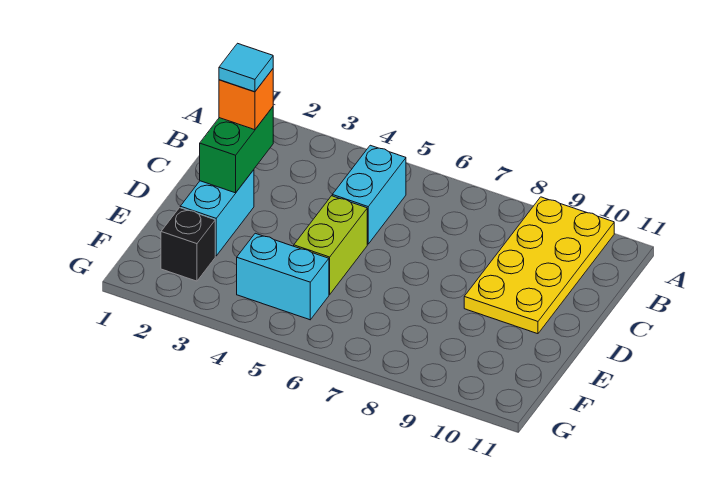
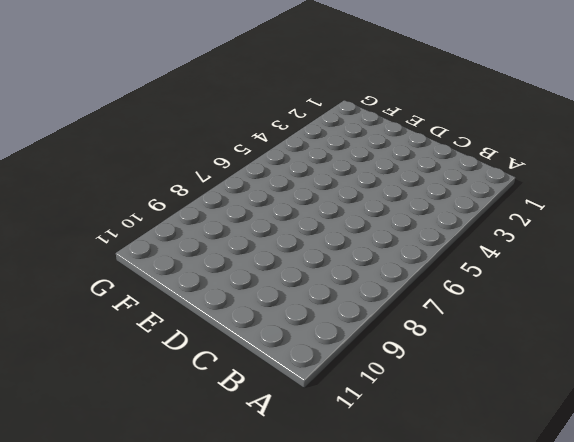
none -> yellow 2x4 plate [464,197,614,334]
none -> cyan 1x2 brick [332,145,406,244]

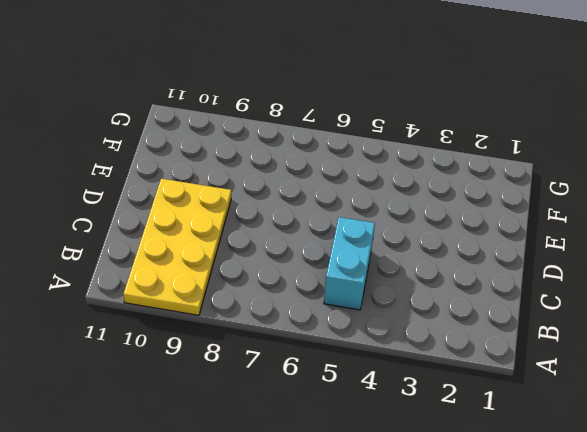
none -> cyan 1x2 brick [180,170,254,256]
none -> lime 1x2 brick [294,196,367,295]

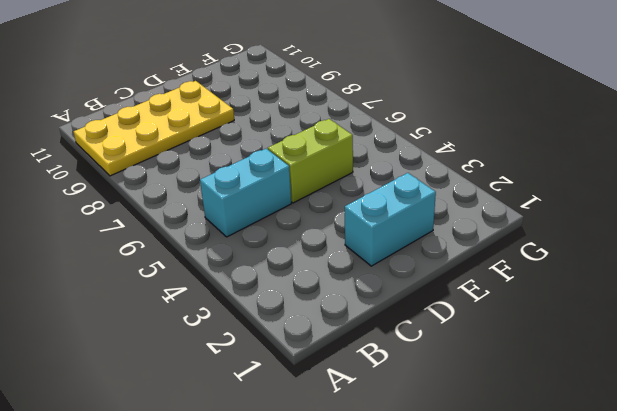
none -> black 1x1 brick [161,208,215,281]
none -> cyan 1x2 brick [237,233,329,320]

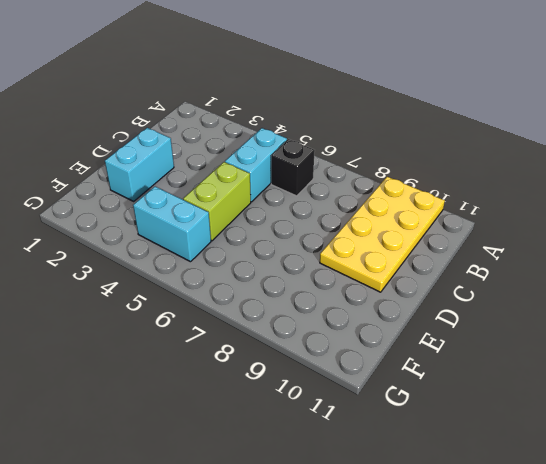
black 1x1 brick [271,139,315,196] -> black 1x1 brick moved to [161,208,215,281]
none -> green 1x2 brick [200,107,273,193]
none -> orange 1x1 brick [219,69,273,130]

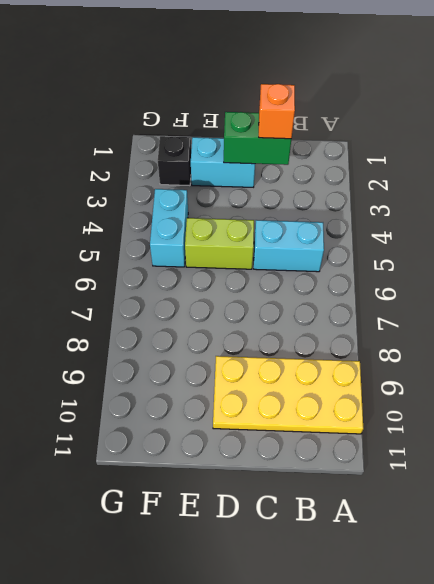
none -> cyan 1x1 tile [219,43,273,92]

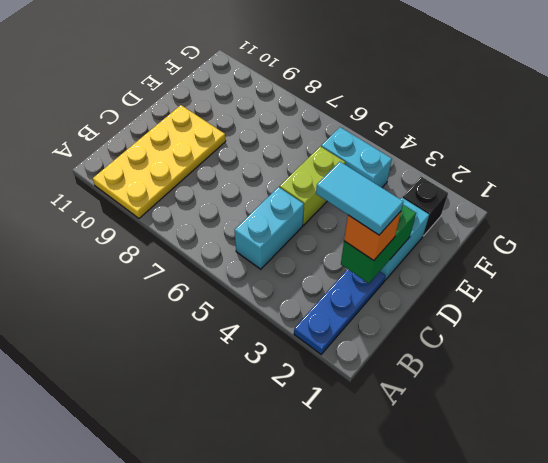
blue 1x3 plate [294,269,386,354] -> none
cyan 1x2 tile [316,162,403,235] -> cyan 1x1 tile [219,43,273,92]

